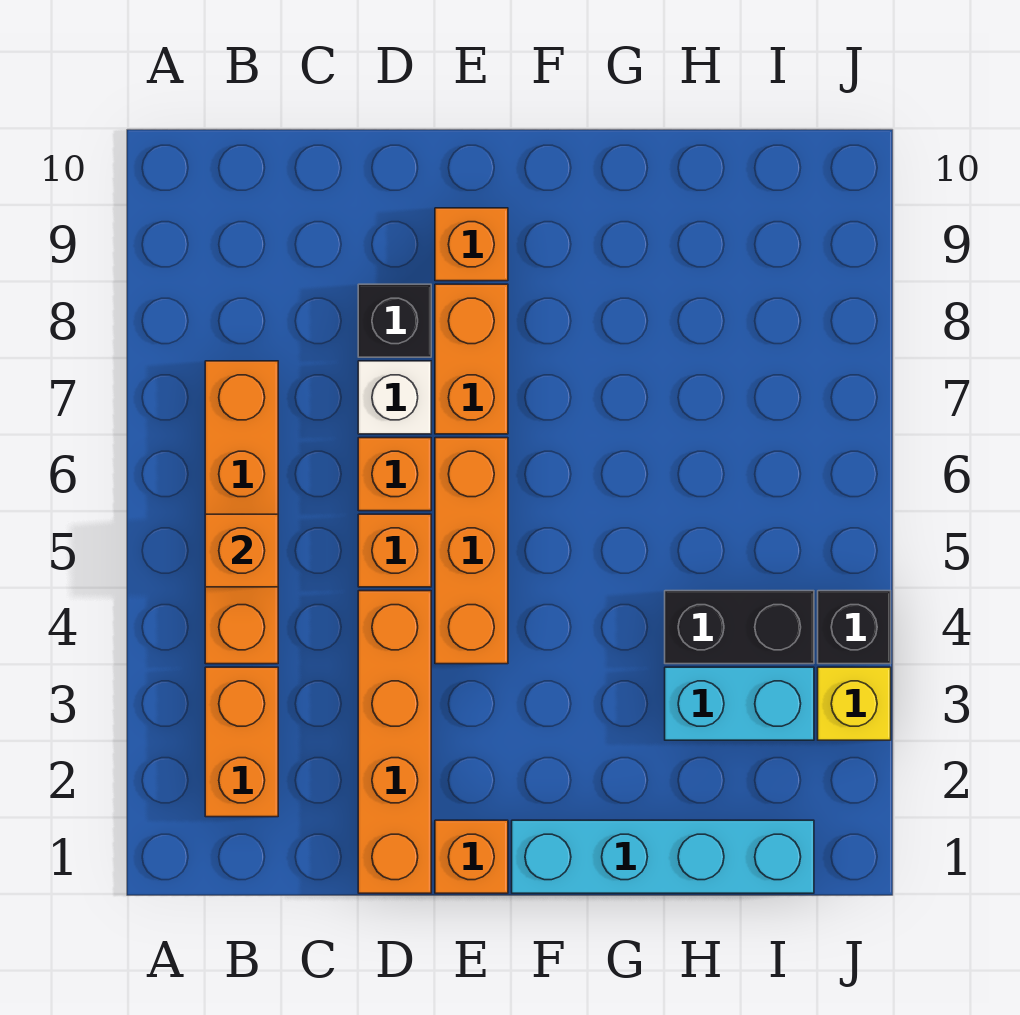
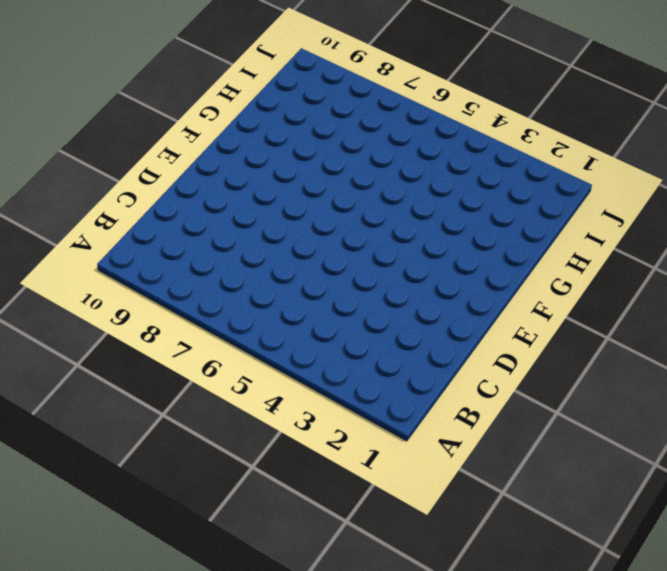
none -> orange 1x2 brick [205,667,278,817]
none -> orange 1x4 brick [205,361,278,664]
none -> orange 1x4 brick [358,591,431,893]

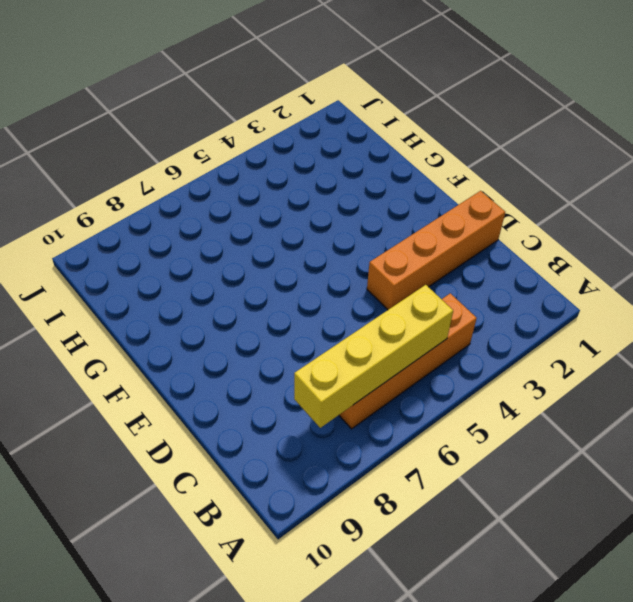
yellow 1x4 brick [294,285,453,428] -> orange 1x1 brick [205,514,278,587]
none -> orange 1x2 brick [205,667,278,817]
none -> orange 1x1 brick [358,514,431,587]
none -> orange 1x1 brick [358,438,431,511]

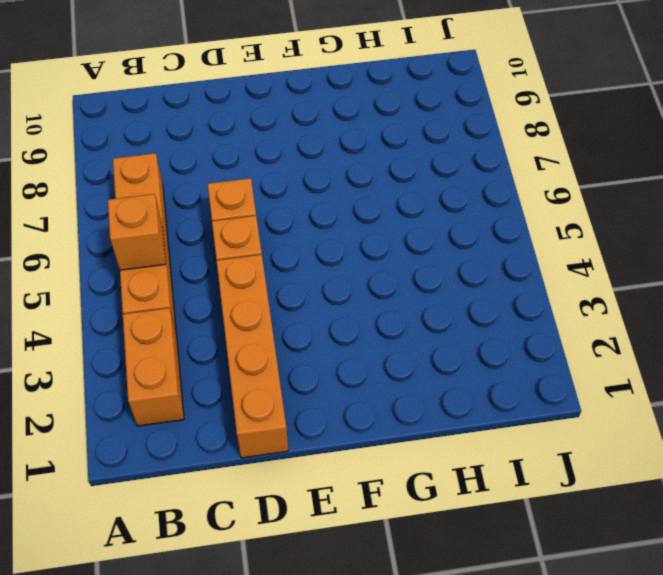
none -> white 1x1 brick [358,361,431,434]
none -> black 1x1 brick [358,284,431,357]
none -> orange 1x1 brick [435,820,508,893]

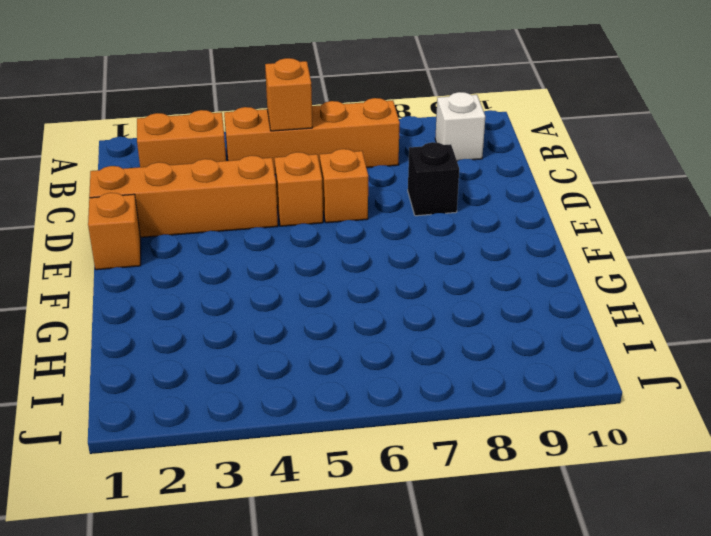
white 1x1 brick [435,92,485,161] -> white 1x1 brick moved to [358,361,431,434]
none -> orange 1x3 brick [435,438,508,664]
none -> orange 1x2 brick [435,284,508,434]
none -> orange 1x1 brick [435,208,508,281]

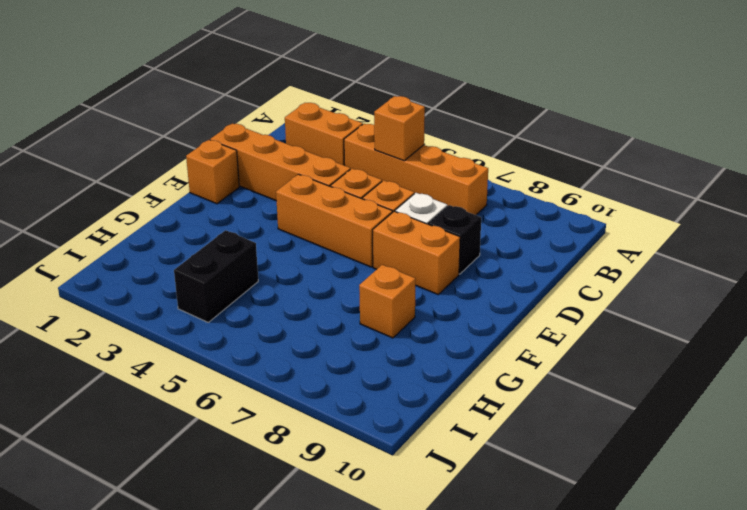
orange 1x1 brick [359,265,416,338] -> orange 1x1 brick moved to [435,208,508,281]
none -> cyan 1x4 brick [512,820,814,893]
none -> cyan 1x2 brick [665,667,814,740]
none -> yellow 1x1 brick [818,667,891,740]

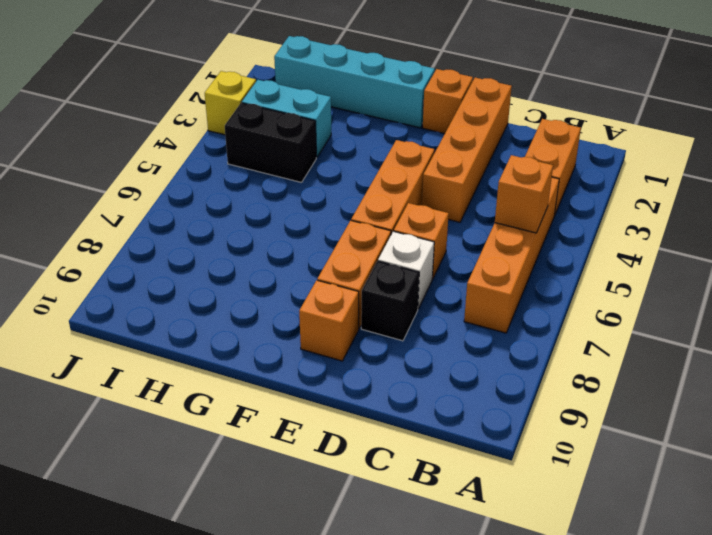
none -> orange 1x1 brick [358,514,431,587]
none -> black 1x1 brick [818,591,891,664]

